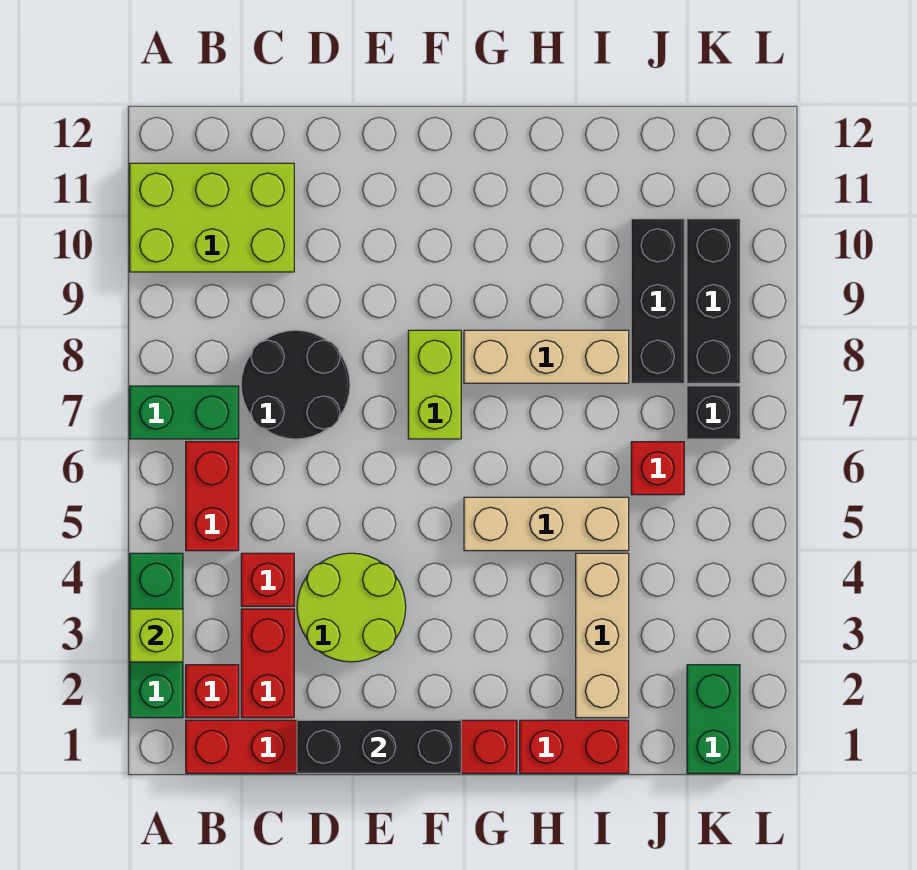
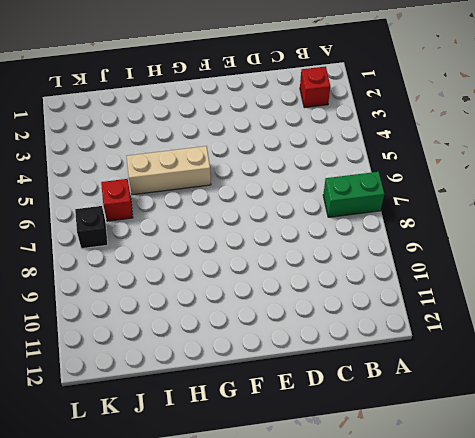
none -> green 1x3 brick [130,553,183,718]
none -> lime 2x3 brick [130,163,294,272]
none -> red 1x6 brick [186,720,517,773]

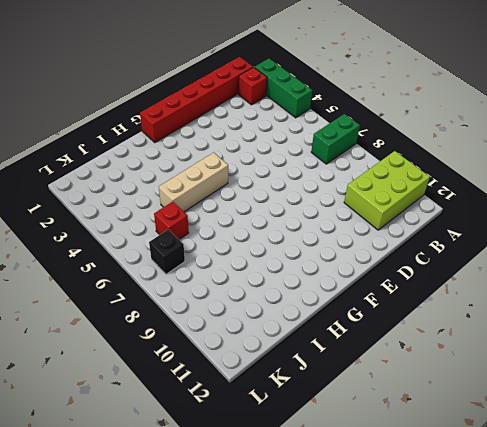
none -> red 1x2 brick [186,442,239,551]
none -> red 1x2 brick [241,609,294,718]
none -> red 1x1 brick [241,553,294,606]

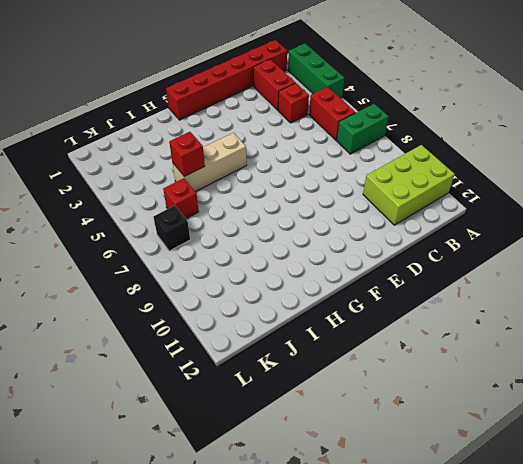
red 1x1 brick [169,132,205,177] -> red 1x1 brick moved to [186,665,239,718]
none -> black 2x2 round brick [241,330,350,439]
none -> lime 2x2 round brick [297,553,406,662]
none -> lime 1x2 brick [408,330,461,439]

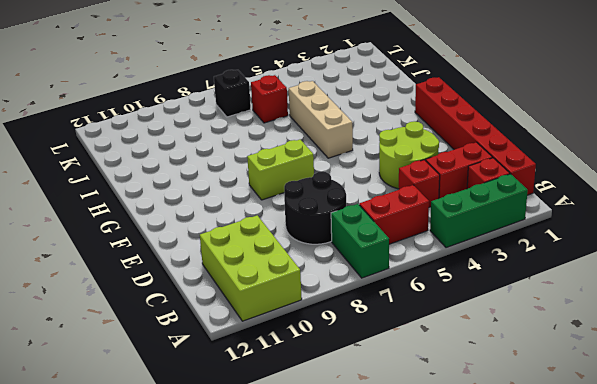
none -> tan 1x3 brick [464,330,629,383]
none -> red 1x2 brick [520,720,629,773]
none -> tan 1x3 brick [576,553,629,718]

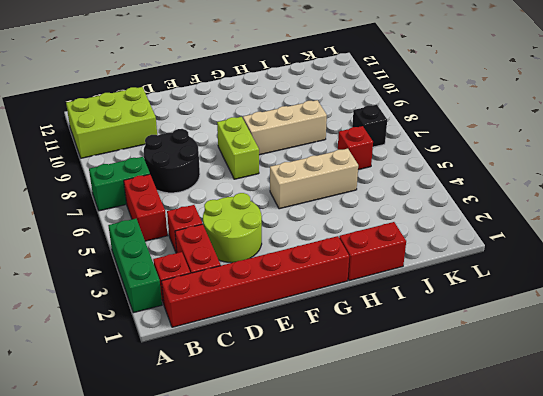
none -> tan 1x3 brick [576,553,629,718]
none -> black 1x3 brick [631,219,684,383]
none -> green 1x2 brick [687,665,740,773]

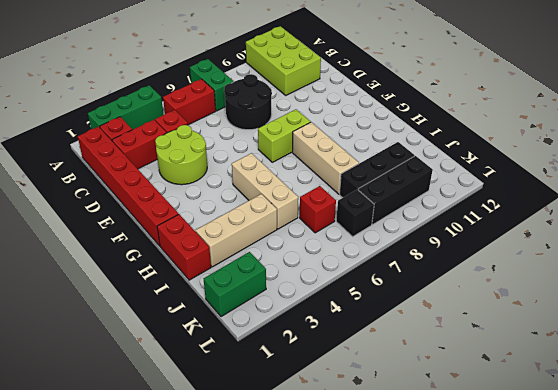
none -> lime 1x1 brick [130,609,183,662]
none -> black 1x3 brick [297,720,461,773]

